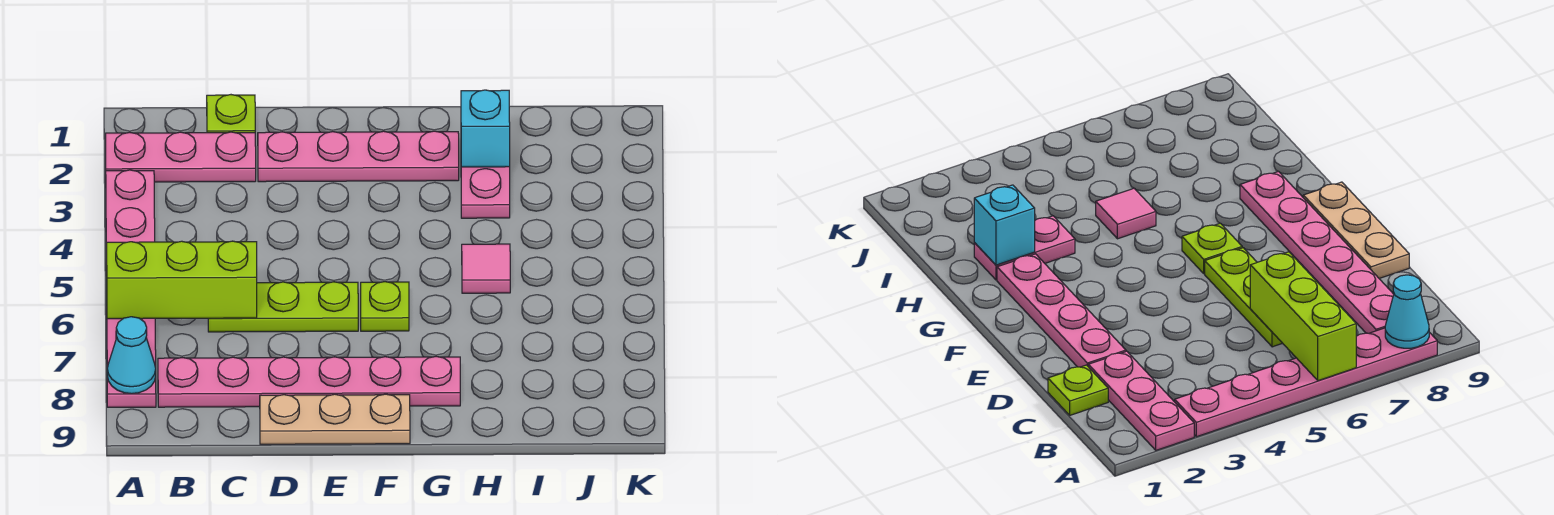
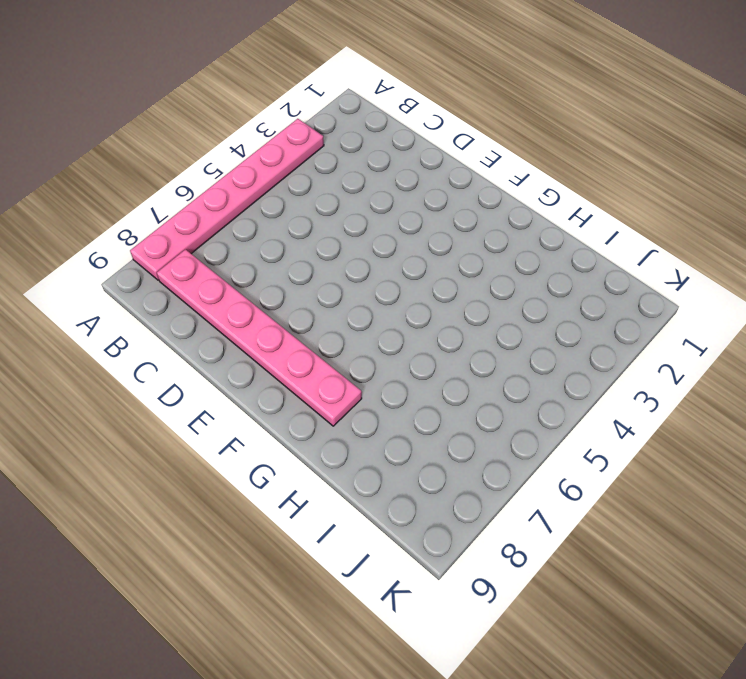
none -> pink 1x3 plate [106,132,256,182]
none -> lime 1x1 plate [207,95,255,133]
none -> lime 1x3 plate [208,282,358,332]

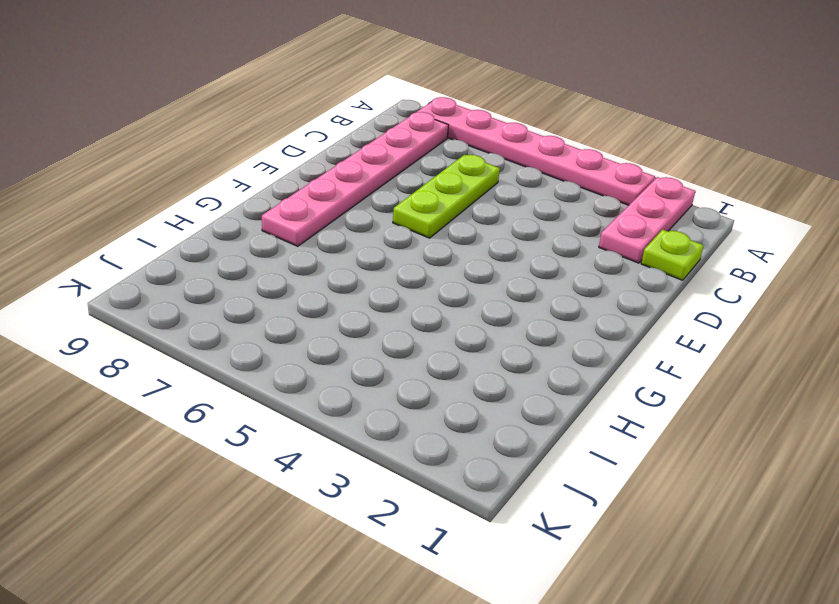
none -> pink 1x4 plate [258,131,459,182]
none -> tan 1x3 plate [260,394,410,444]
none -> lime 1x1 plate [361,282,409,331]

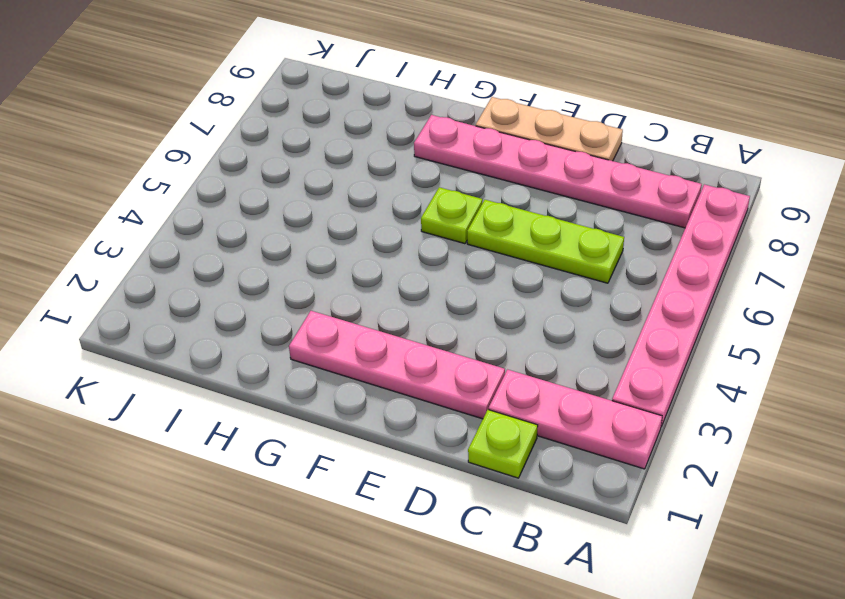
none -> pink 1x2 plate [461,167,510,218]
none -> pink 1x1 tile [462,244,510,293]
none -> lime 1x3 brick [106,241,257,319]

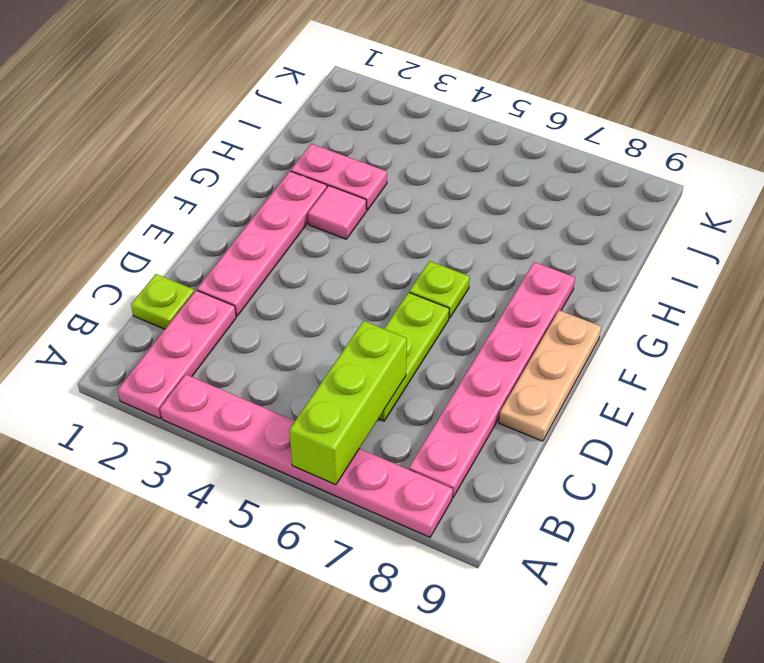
pink 1x1 tile [308,186,367,239] -> pink 1x1 tile moved to [462,244,510,293]
none -> cyan 1x1 cone [107,317,156,394]
none -> cyan 1x1 brick [461,90,510,167]

